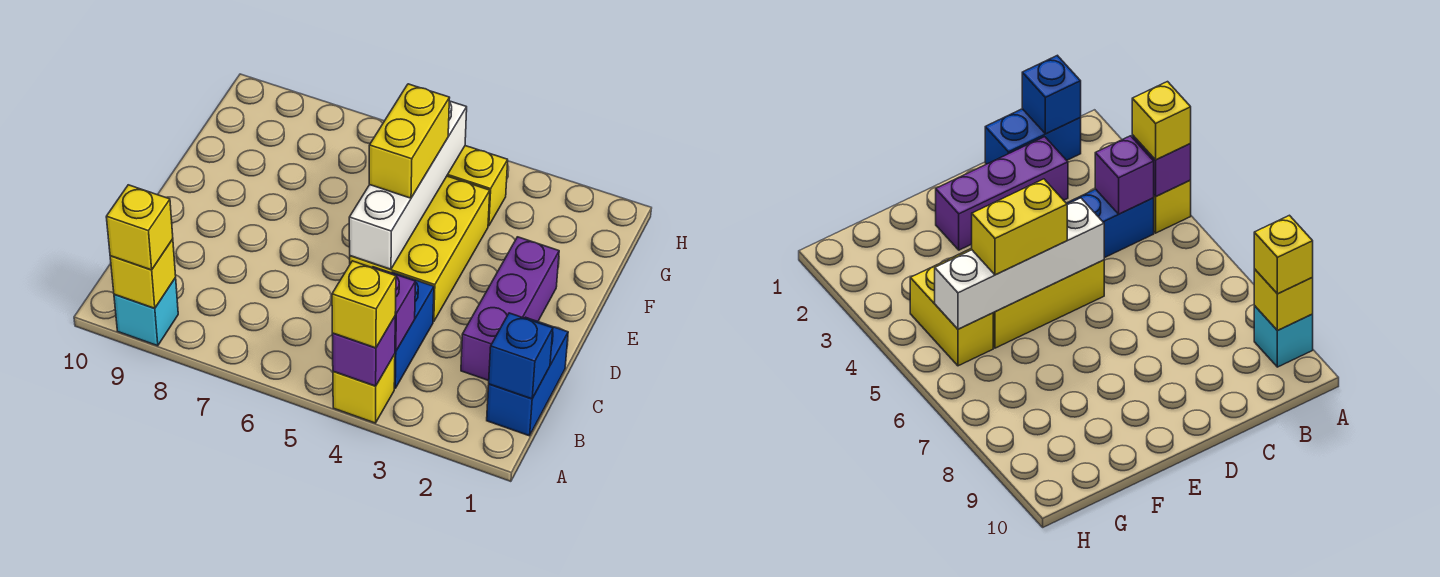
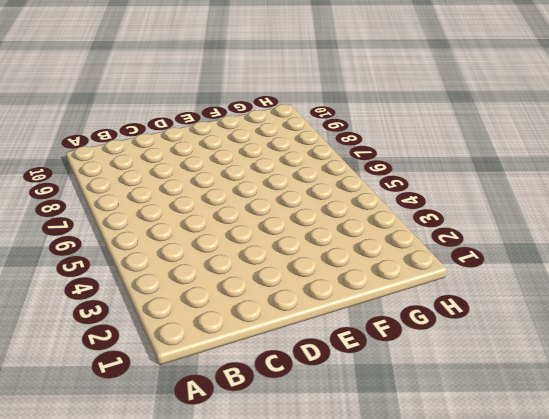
none -> yellow 1x1 brick [333,354,395,423]
none -> cyan 1x1 brick [114,278,178,346]
none -> blue 1x2 brick [487,317,568,436]

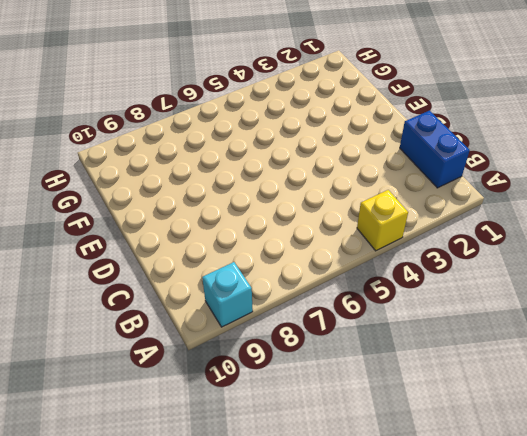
none -> blue 1x2 brick [392,272,434,388]
none -> purple 1x3 brick [461,237,559,381]
none -> yellow 2x3 brick [350,176,490,322]

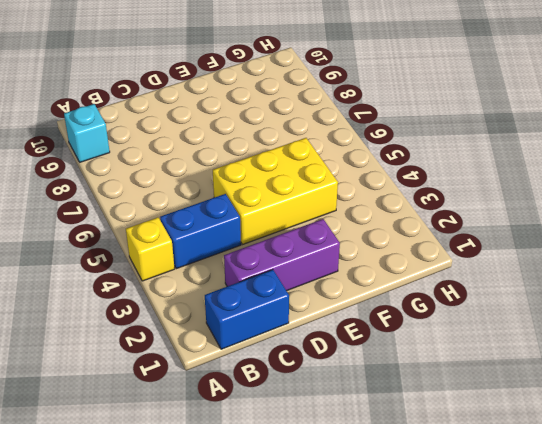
none -> yellow 1x2 brick [447,146,508,226]
none -> purple 1x1 brick [332,317,395,386]
none -> yellow 1x1 brick [110,239,176,308]

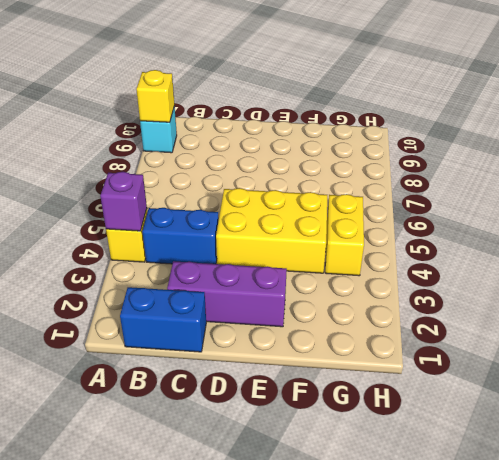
none -> blue 1x1 brick [489,313,553,399]
none -> purple 1x1 brick [372,267,415,351]
none -> white 1x4 brick [349,101,467,269]

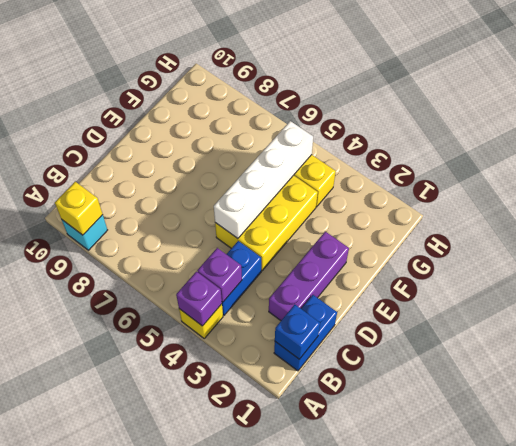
none -> yellow 1x1 brick [332,261,396,348]
none -> yellow 1x1 brick [106,185,173,270]
none -> yellow 1x2 brick [369,84,449,198]

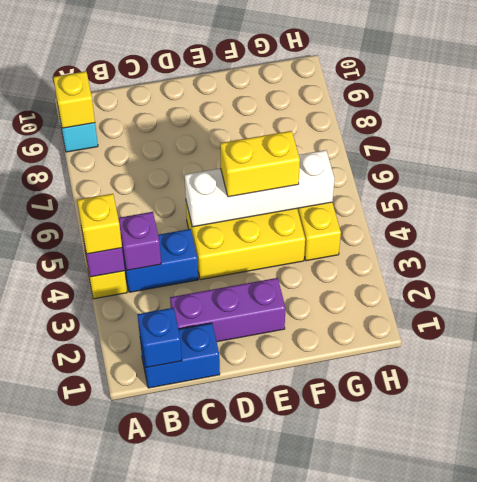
none -> yellow 1x1 brick [106,185,173,270]

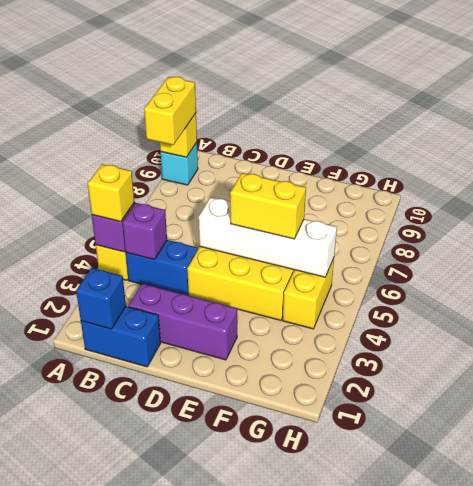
yellow 1x2 brick [144,77,196,145] -> yellow 1x1 brick [106,185,173,270]

